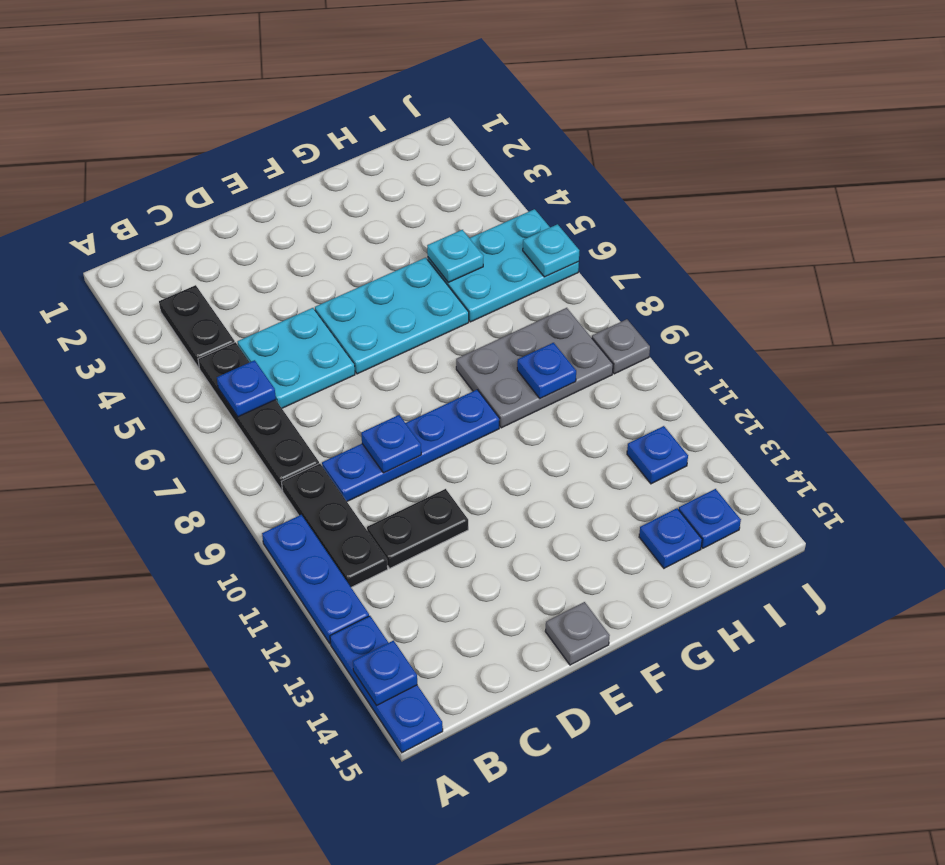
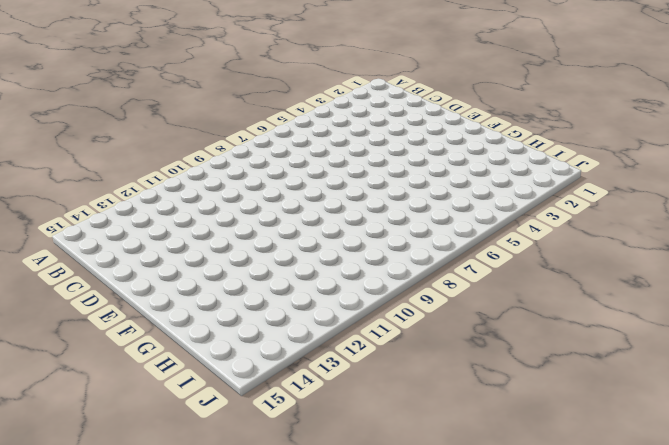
none -> blue 1x3 plate [262,515,369,644]
none -> blue 1x3 plate [330,616,443,753]
none -> black 1x2 plate [159,285,235,368]

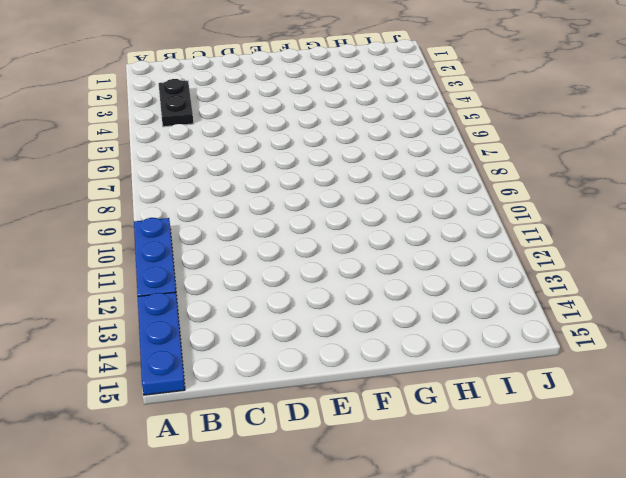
none -> black 1x4 plate [198,342,319,490]
none -> black 1x3 plate [282,463,388,587]
none -> cyan 2x2 plate [238,308,355,408]

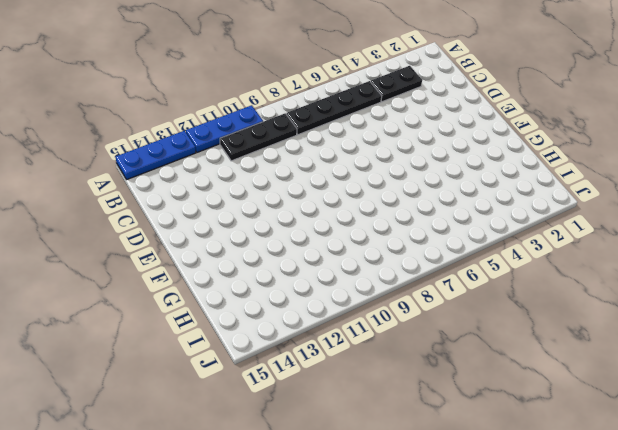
none -> cyan 2x2 plate [238,308,355,408]
none -> blue 1x4 plate [322,390,499,501]
none -> black 1x2 plate [367,489,468,568]

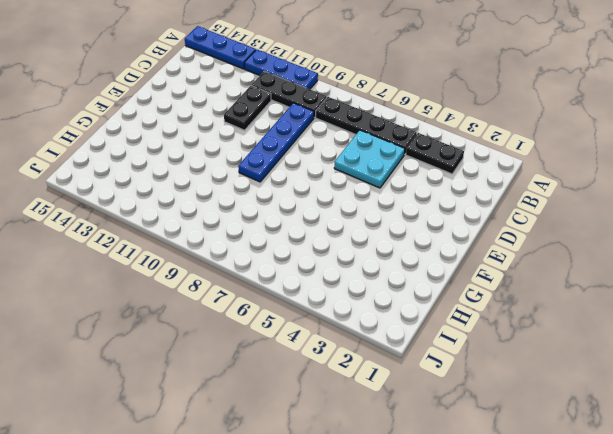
none -> cyan 2x3 plate [315,258,469,374]
none -> grey 1x1 plate [545,602,610,665]
none -> grey 2x3 plate [456,308,613,428]

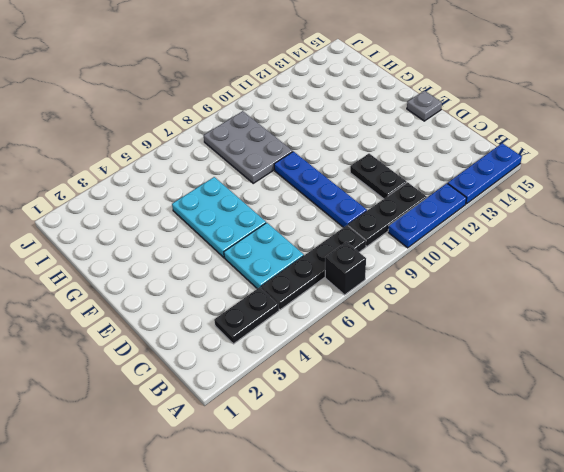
black 1x1 brick [325,242,366,295] -> none
none -> cyan 2x3 plate [428,209,579,322]
none -> blue 1x1 plate [639,508,702,568]
none -> blue 1x1 plate [627,426,688,484]

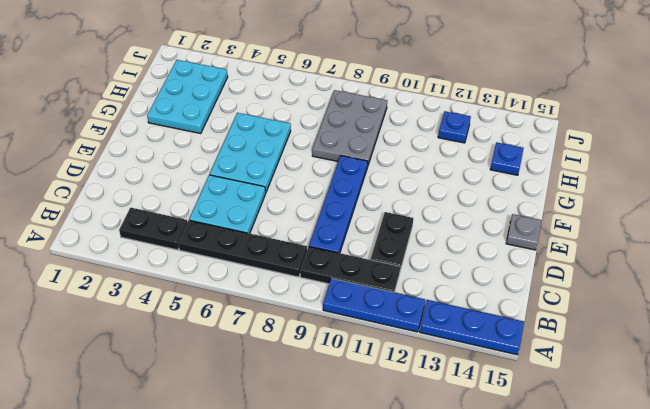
cyan 2x3 plate [147,60,228,133] -> cyan 2x3 plate moved to [428,209,579,322]
none -> blue 1x1 plate [679,489,741,548]
none -> grey 1x1 plate [592,319,650,374]
none -> blue 1x1 plate [353,641,417,705]

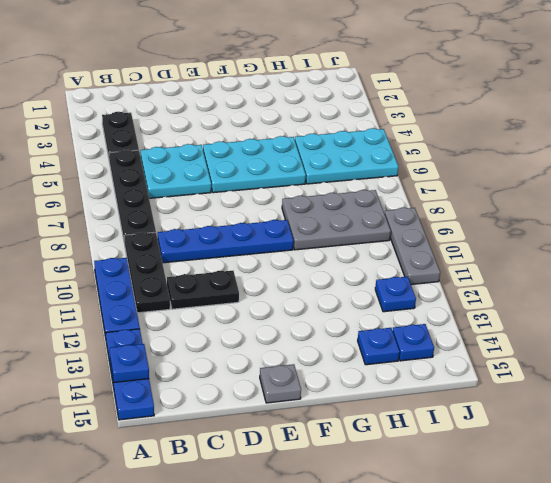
grey 1x3 plate [385,208,440,285] -> grey 1x1 plate [592,319,650,374]
none -> blue 1x1 plate [217,360,276,417]
none -> blue 1x1 plate [361,415,421,473]
none -> cyan 1x1 plate [427,230,483,282]

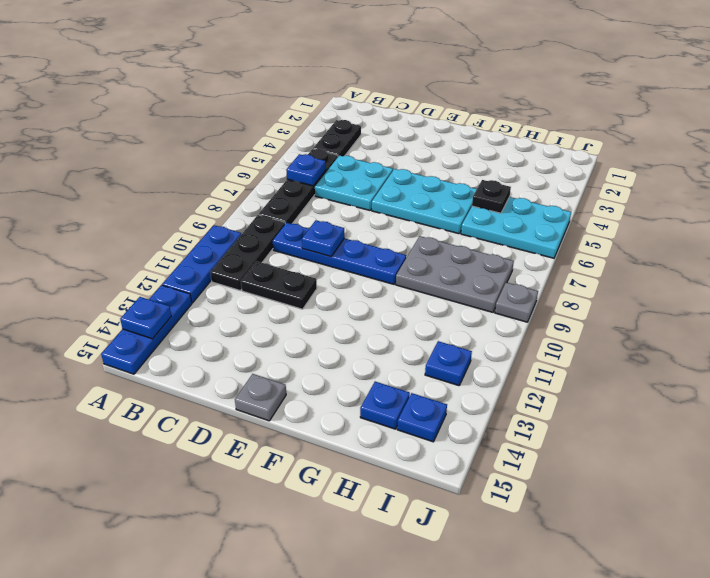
black 1x1 plate [472,180,511,213] -> cyan 1x1 plate [427,230,483,282]
none -> blue 1x1 plate [517,343,576,399]
none -> cyan 1x1 plate [523,224,579,277]

